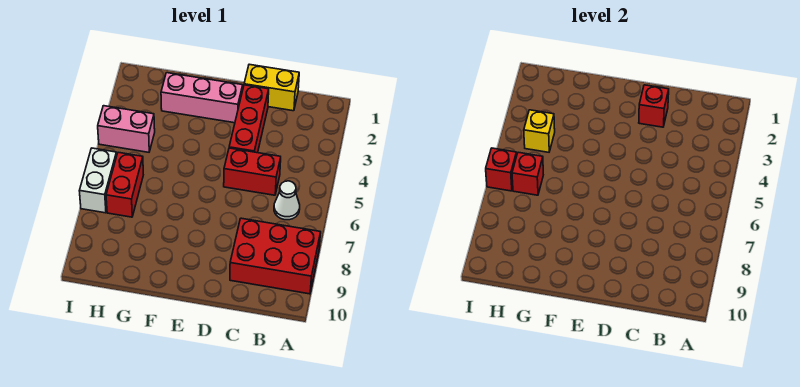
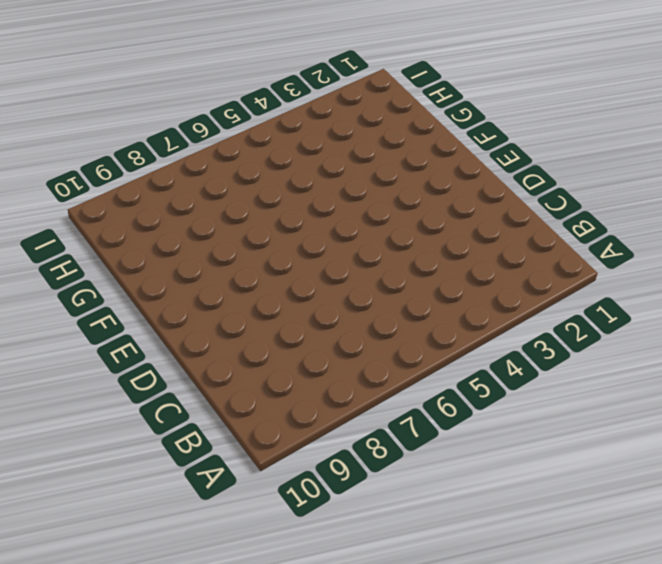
none -> red 2x3 brick [230,218,321,294]
none -> white 1x1 cone [274,181,300,220]
none -> yellow 1x2 brick [244,64,299,111]

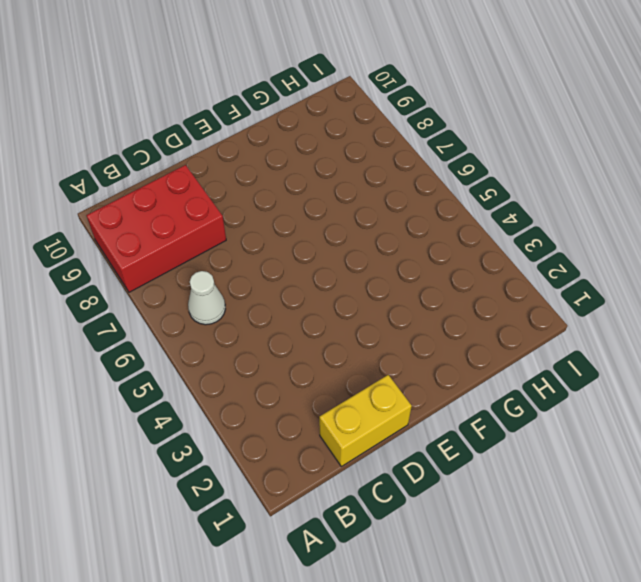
none -> red 1x2 brick [224,148,281,195]
none -> red 1x3 brick [229,85,269,153]
none -> pink 1x3 brick [161,73,243,123]

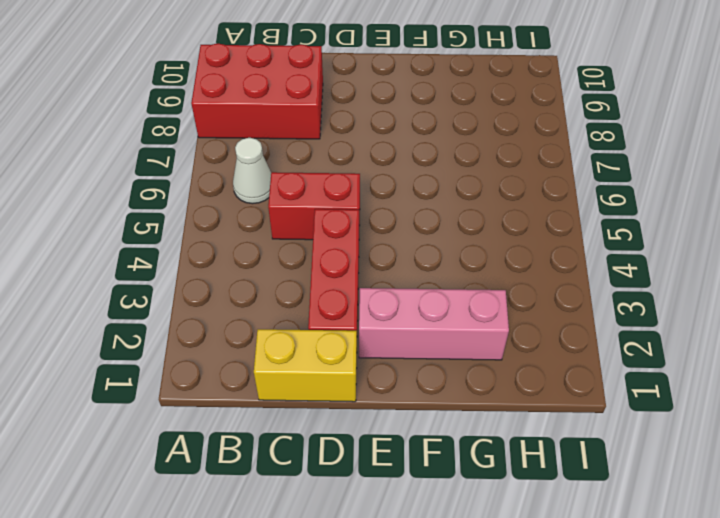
none -> pink 1x2 brick [98,106,155,152]
none -> red 1x2 brick [106,152,143,217]
none -> white 1x2 brick [80,148,117,213]

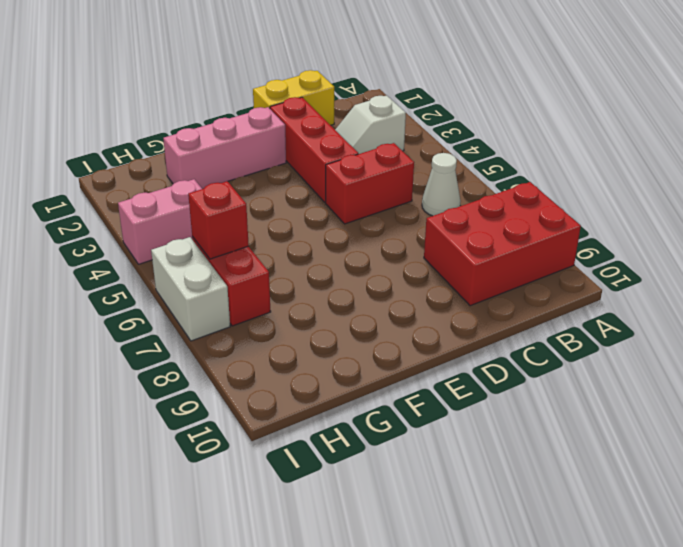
white 1x2 slope [335,96,406,154] -> none
none -> red 1x1 brick [639,85,669,127]
none -> yellow 1x1 brick [524,110,555,152]
none -> red 1x1 brick [486,148,517,191]

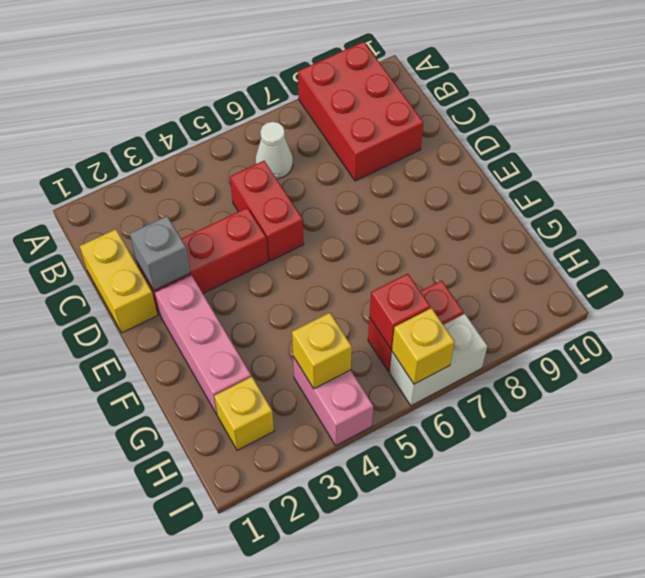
grey 1x1 brick [130,216,190,290] -> red 1x1 brick [639,85,669,127]
yellow 1x1 brick [214,377,274,450] -> none
yellow 1x1 brick [392,308,455,384] -> red 1x1 brick [486,148,517,191]

